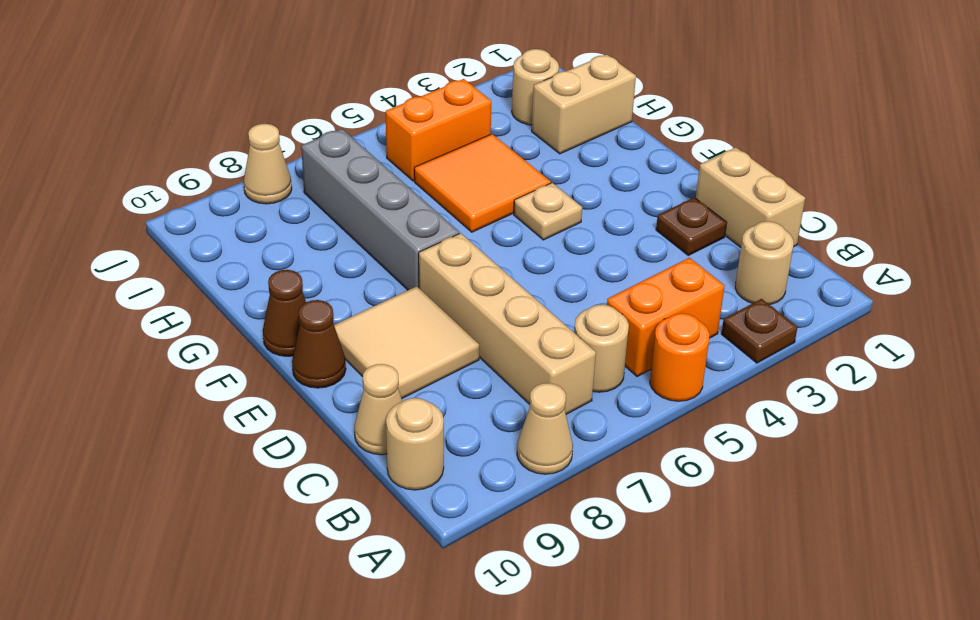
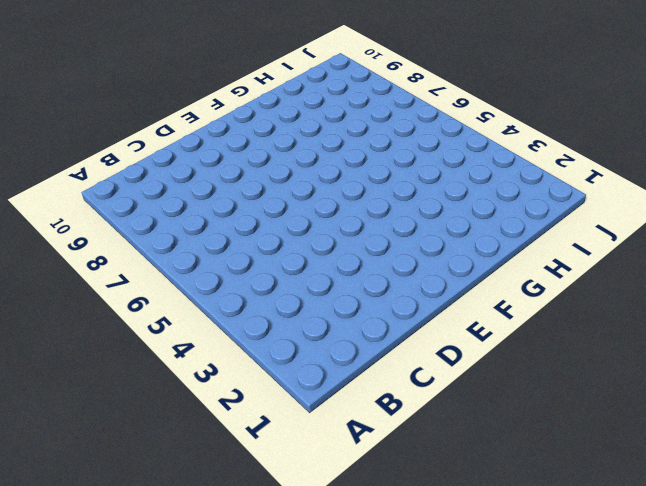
none -> brown 1x1 plate [722,299,797,363]
none -> orange 1x1 round brick [650,313,710,401]
none -> tan 1x1 cone [517,383,573,474]

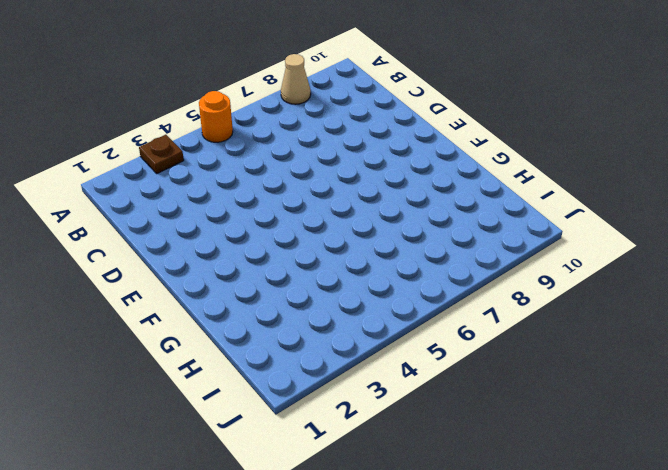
none -> tan 1x1 round brick [735,221,794,305]
none -> orange 1x2 brick [607,258,725,377]
none -> tan 1x1 round brick [574,304,629,392]

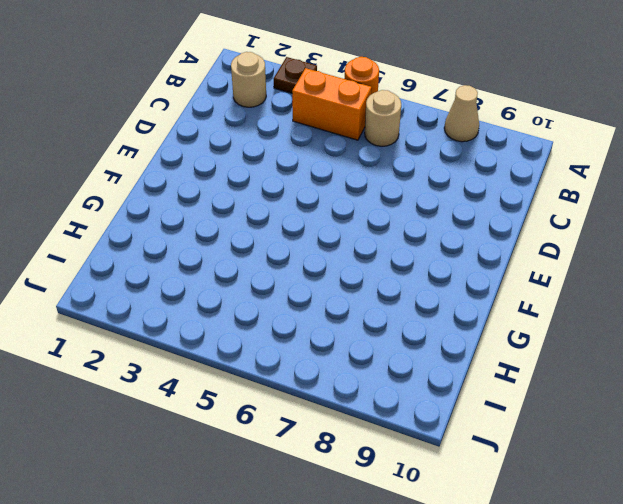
none -> tan 1x4 brick [419,233,596,414]
none -> tan 1x1 round brick [386,398,444,490]
none -> tan 1x2 brick [696,148,805,247]

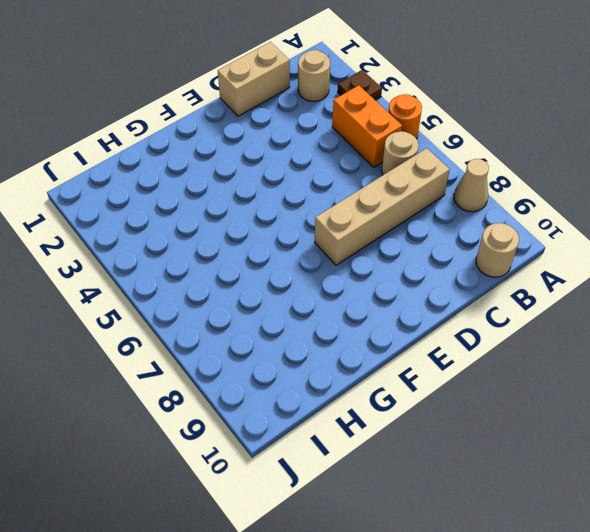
none -> tan 1x1 cone [354,364,402,455]
none -> brown 1x1 plate [656,198,727,255]
none -> tan 2x2 tile [334,286,479,399]

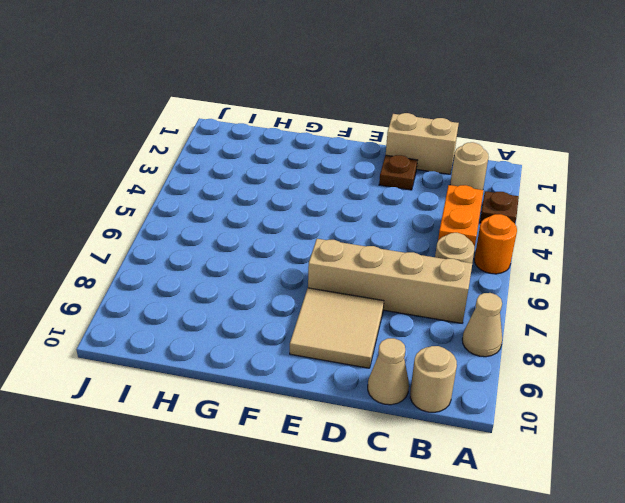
none -> brown 1x1 cone [292,300,346,388]
none -> tan 1x1 plate [514,183,582,240]
none -> grey 1x4 brick [301,129,459,290]

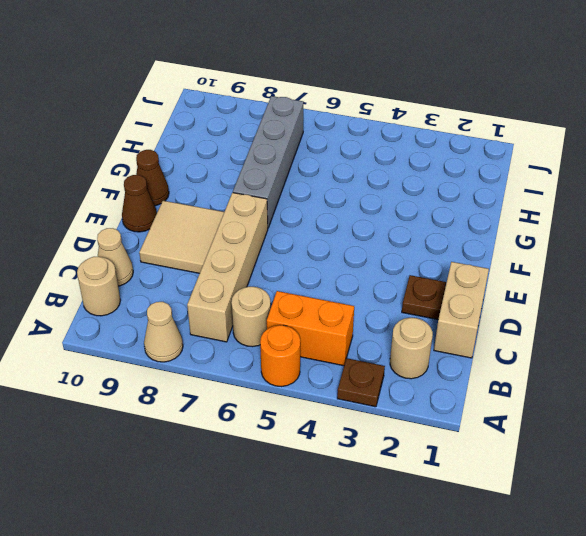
none -> tan 1x1 plate [514,183,582,240]
none -> orange 2x2 tile [414,134,551,232]
none -> tan 1x2 brick [532,54,636,154]

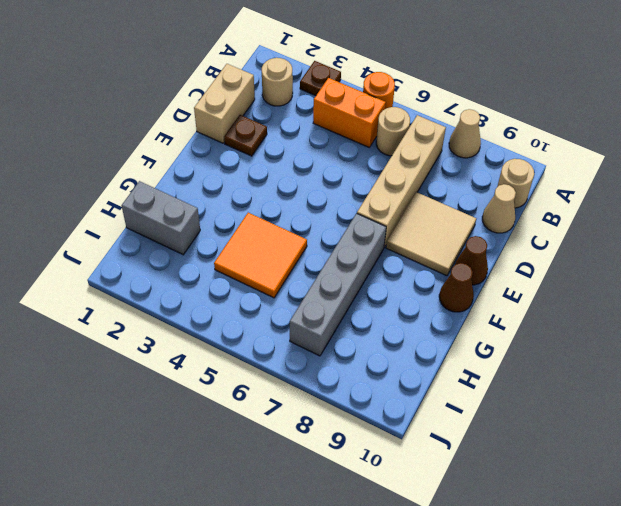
grey 1x2 brick [122,181,200,255] -> tan 1x2 brick [532,54,636,154]
none -> tan 1x1 plate [514,183,582,240]
none -> tan 1x1 round brick [512,49,559,125]
none -> orange 1x2 brick [386,79,491,181]

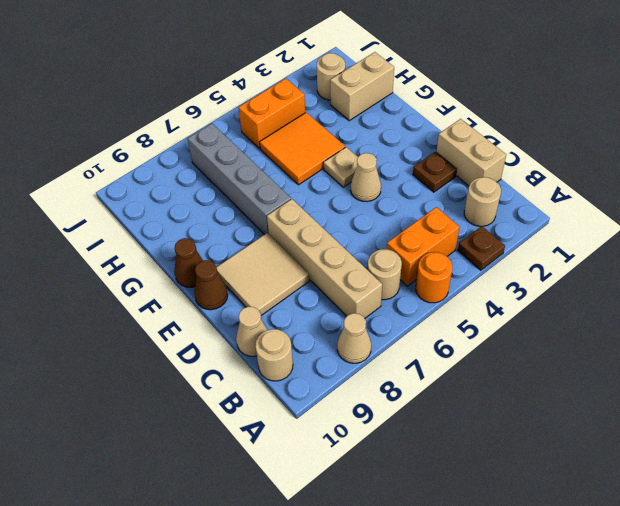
tan 1x1 cone [351,153,381,202] -> tan 1x1 cone moved to [244,124,292,204]

